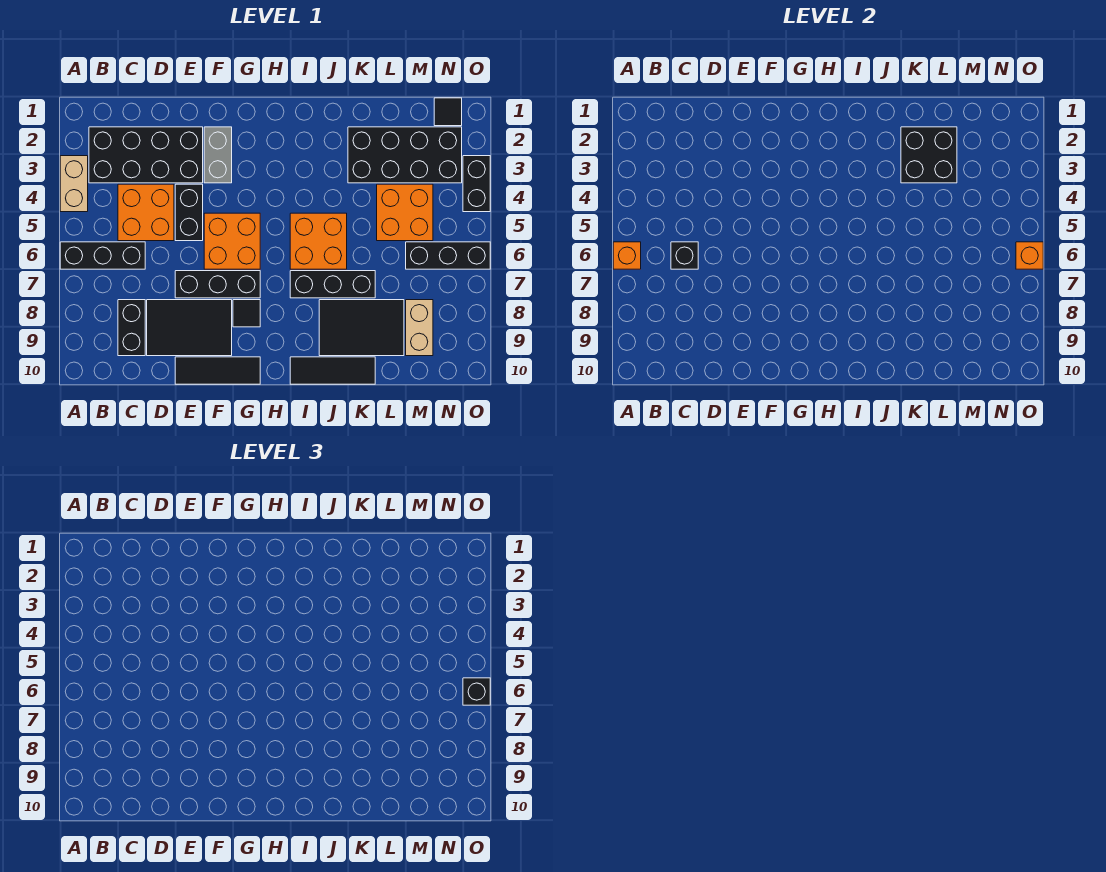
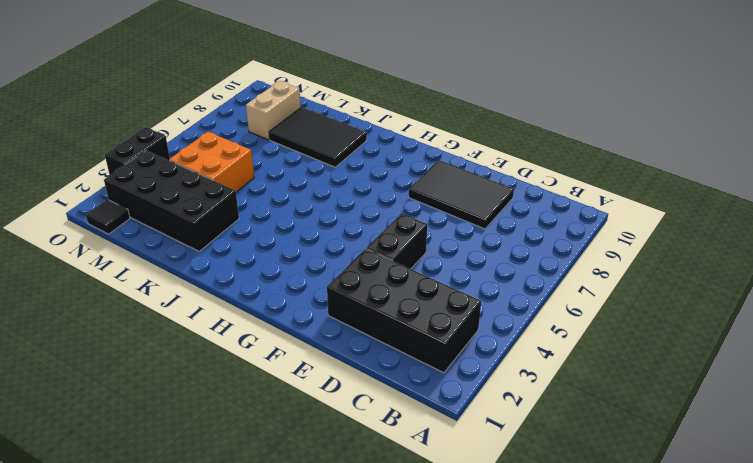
none -> tan 1x2 brick [60,156,88,212]
none -> black 1x3 brick [60,242,145,269]
none -> orange 2x2 brick [118,184,174,241]

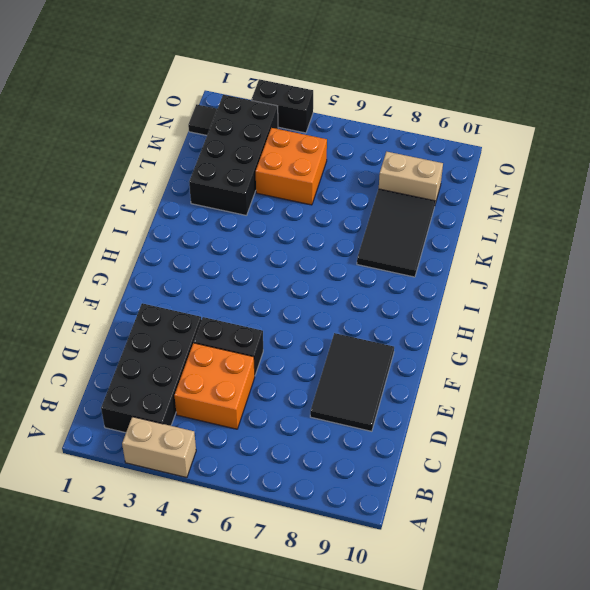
none -> black 1x3 brick [60,242,145,269]
none -> black 1x2 brick [118,300,145,356]
none -> black 1x3 brick [175,271,260,298]

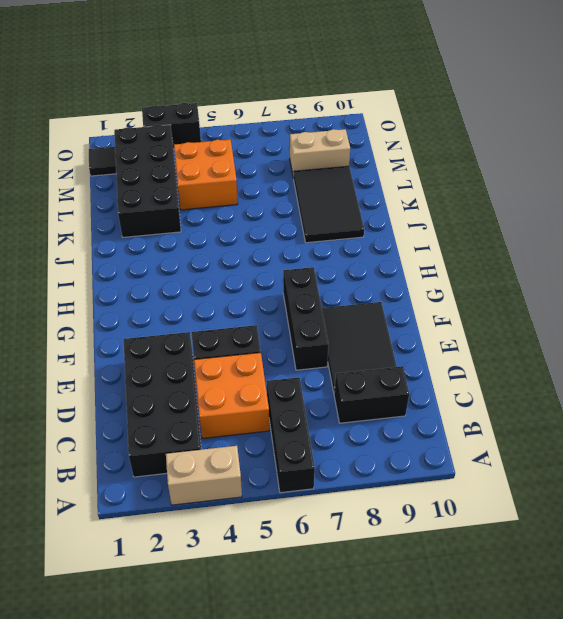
none -> black 1x3 tile [175,357,260,384]
none -> grey 1x2 brick [204,127,232,183]
none -> orange 2x2 brick [204,213,260,269]

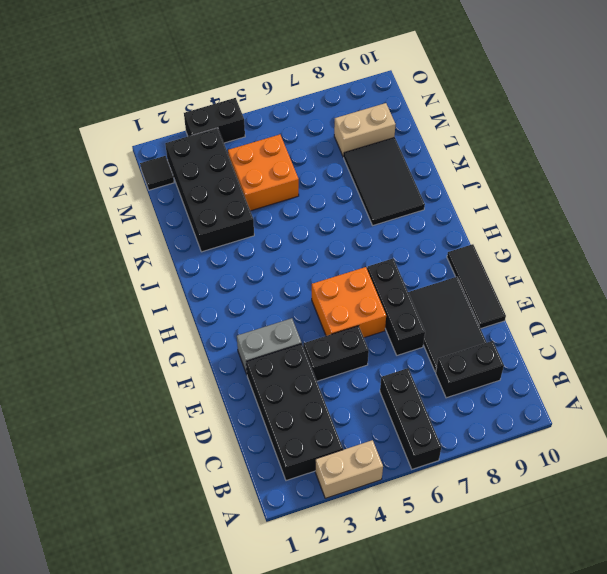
none -> orange 2x2 brick [118,184,174,241]
none -> black 1x1 tile [233,300,260,327]
none -> orange 2x2 brick [290,213,347,269]

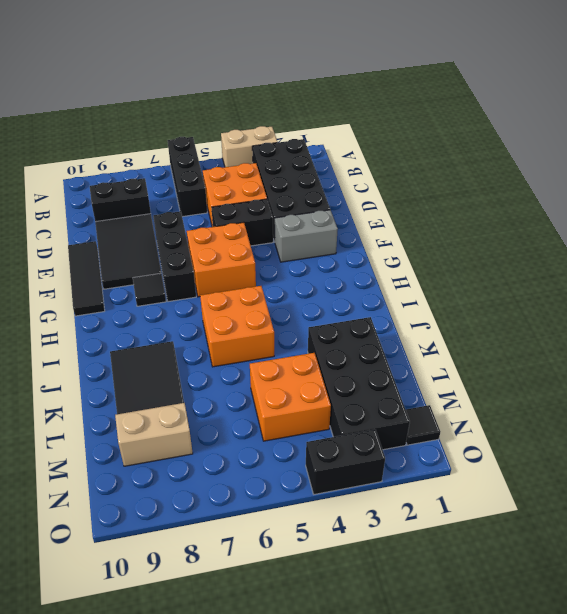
none -> black 1x3 brick [290,271,375,298]
none -> black 1x3 tile [290,357,375,384]
none -> black 1x3 brick [406,242,490,269]

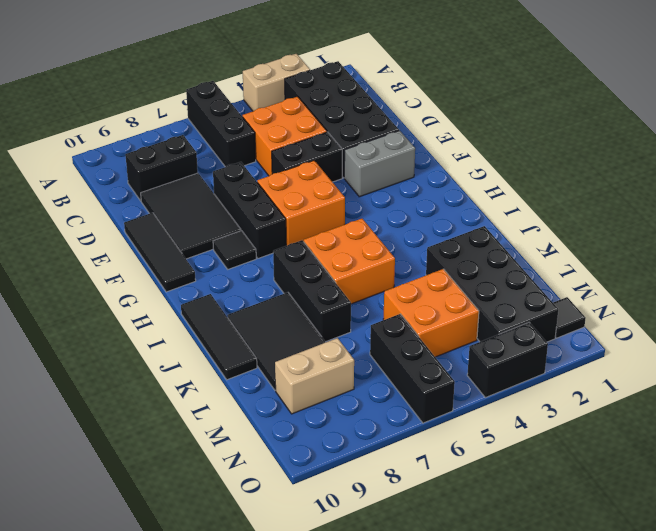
none -> orange 1x1 brick [613,242,641,269]
none -> black 1x1 brick [671,242,698,269]
none -> black 2x2 brick [901,127,957,183]

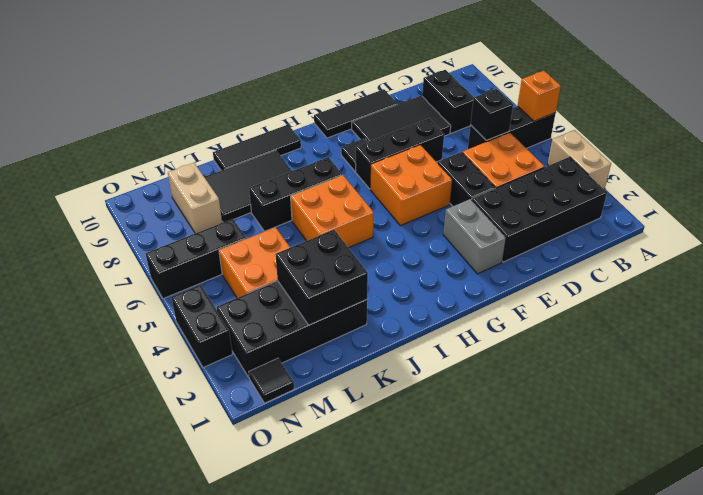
none -> orange 1x1 brick [1016,242,1043,269]
none -> black 1x1 brick [463,678,490,705]

